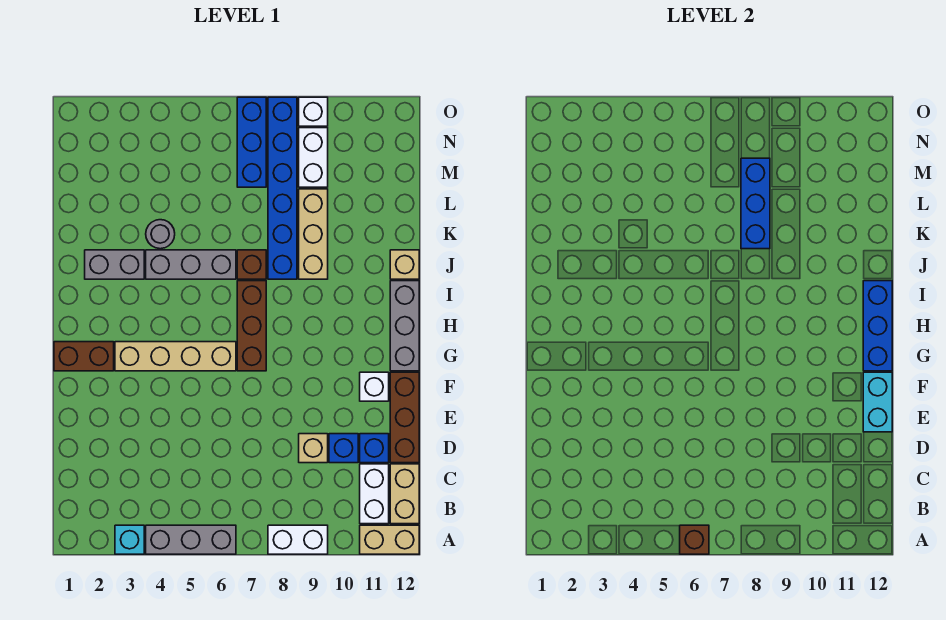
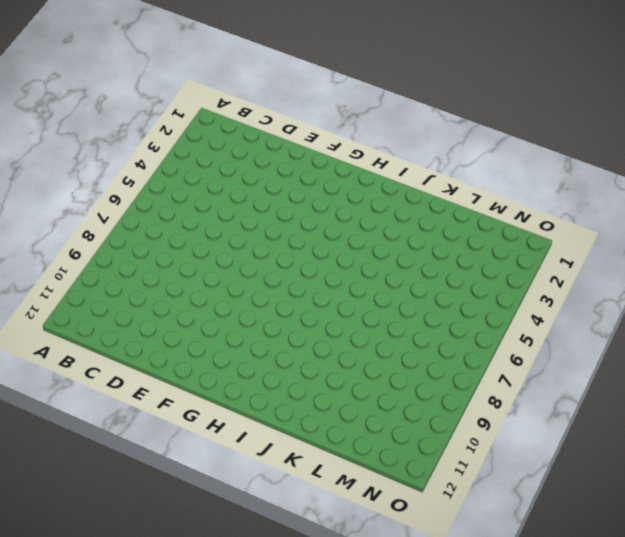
none -> cyan 1x1 brick [115,525,144,554]
none -> grey 1x3 brick [146,525,236,554]
none -> white 1x2 brick [268,525,328,554]

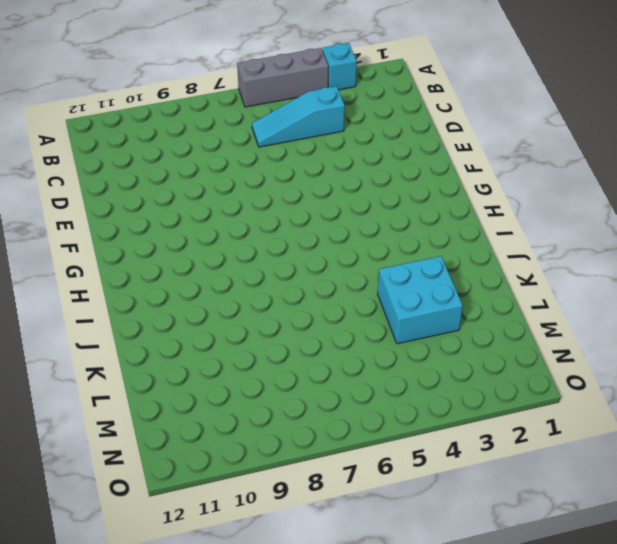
cyan 1x3 slope [252,86,345,147] -> none
cyan 2x2 brick [378,256,463,344] -> grey 1x1 round brick [146,220,175,249]
none -> white 1x2 brick [268,525,328,554]
none -> tan 1x2 brick [360,525,419,554]
none -> white 1x2 brick [360,464,389,524]

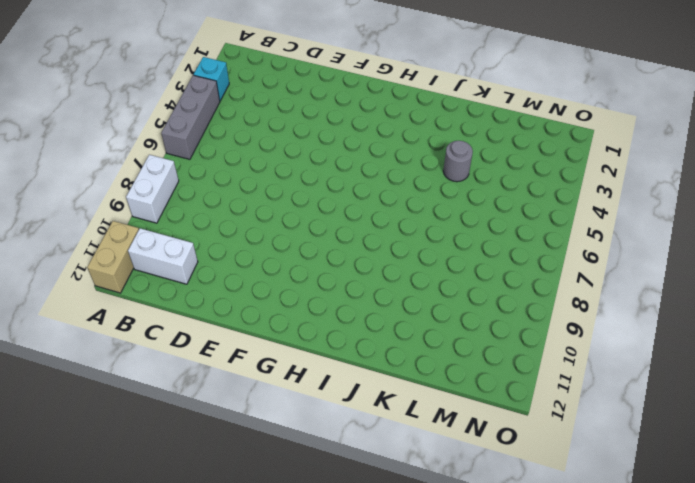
none -> tan 1x2 brick [390,464,419,524]
none -> tan 1x1 brick [299,434,328,463]
none -> blue 1x1 brick [329,434,358,463]

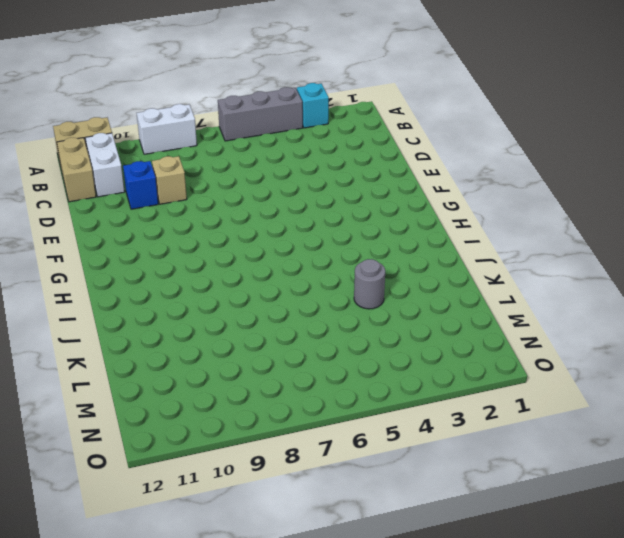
none -> blue 1x1 brick [360,434,389,463]
none -> brown 1x3 brick [390,372,419,463]
none -> white 1x1 brick [360,372,389,401]

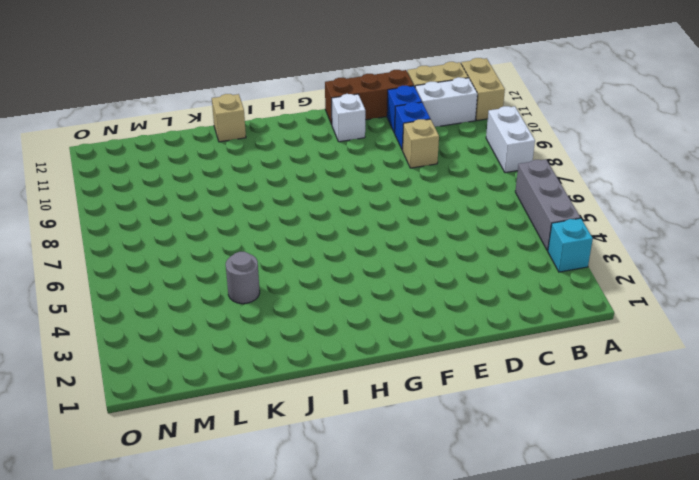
none -> brown 1x2 brick [54,342,114,371]
none -> tan 1x4 brick [115,342,236,371]
none -> brown 1x3 brick [237,281,266,371]

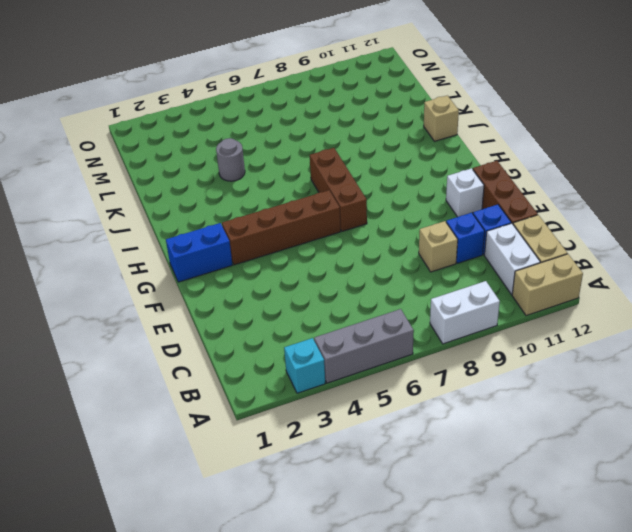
blue 1x2 brick [166,223,233,282] -> brown 1x2 brick [54,342,114,371]
brown 1x4 brick [222,190,341,265] -> tan 1x4 brick [115,342,236,371]
none -> grey 1x3 brick [390,281,419,371]
none -> grey 1x2 brick [85,250,144,279]
none -> grey 1x3 brick [146,250,236,279]

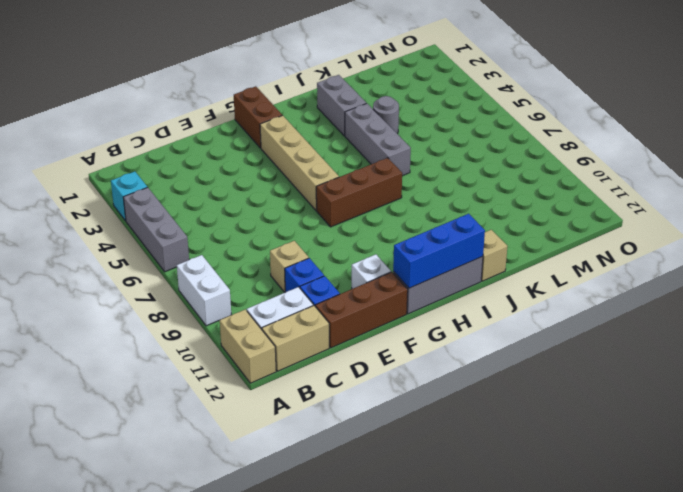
none -> brown 1x1 brick [237,250,266,279]
none -> blue 1x6 brick [268,97,297,279]
none -> tan 1x3 brick [299,189,328,279]

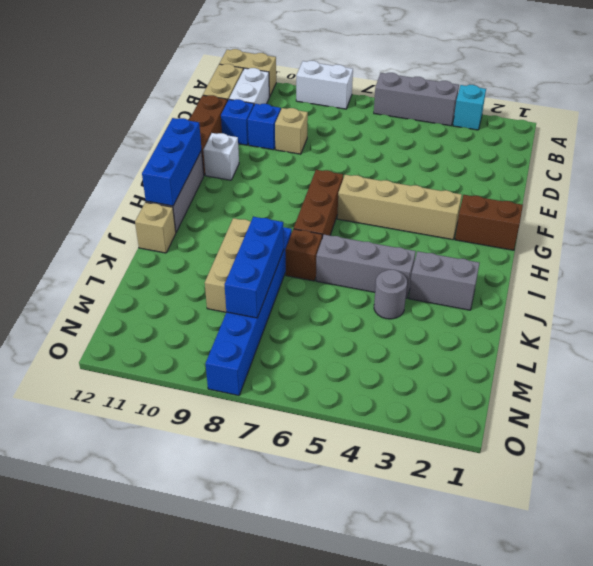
none -> blue 1x3 brick [237,97,266,187]
none -> white 1x2 brick [299,128,328,187]
none -> white 1x1 brick [299,97,328,126]

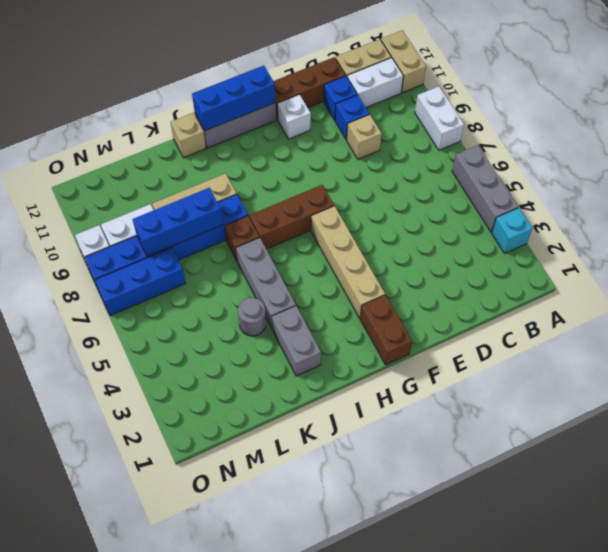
none -> brown 1x1 brick [680,525,709,554]
none -> cyan 1x2 brick [863,372,892,432]

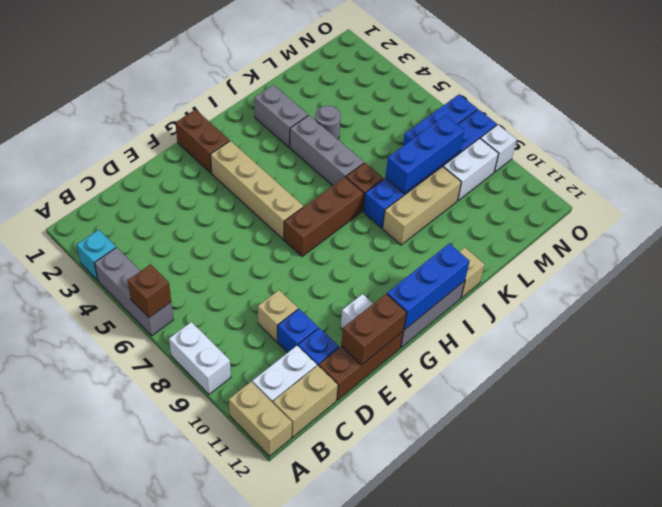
brown 1x2 brick [341,294,407,365] -> cyan 1x2 brick [863,372,892,432]

